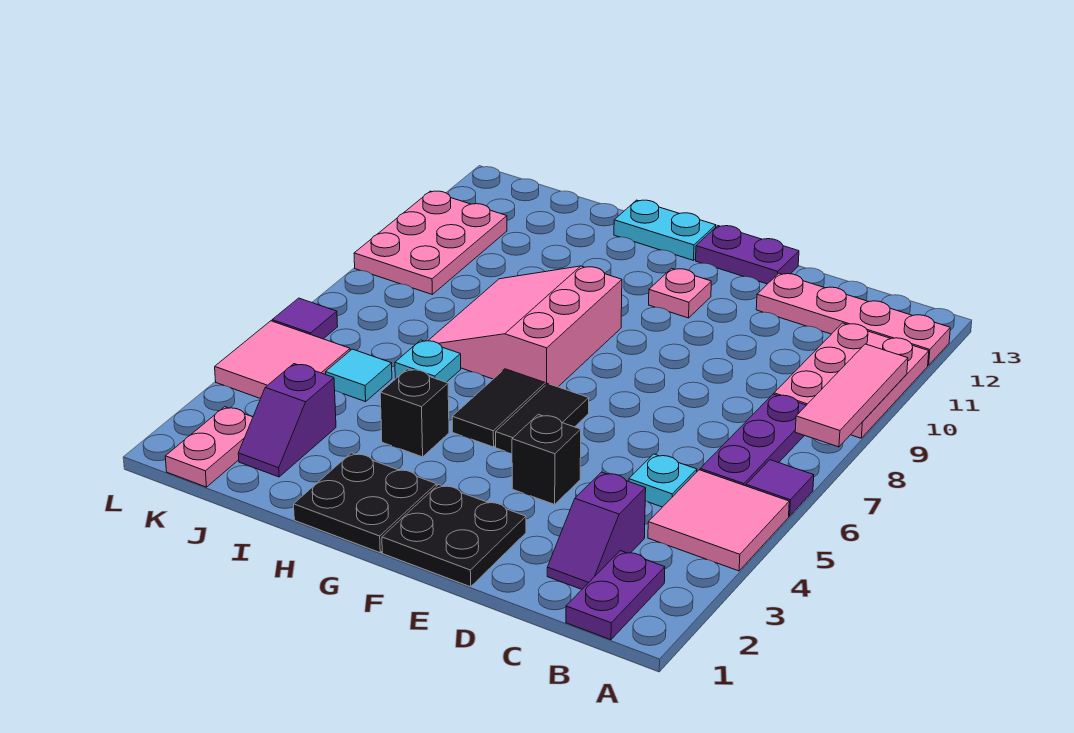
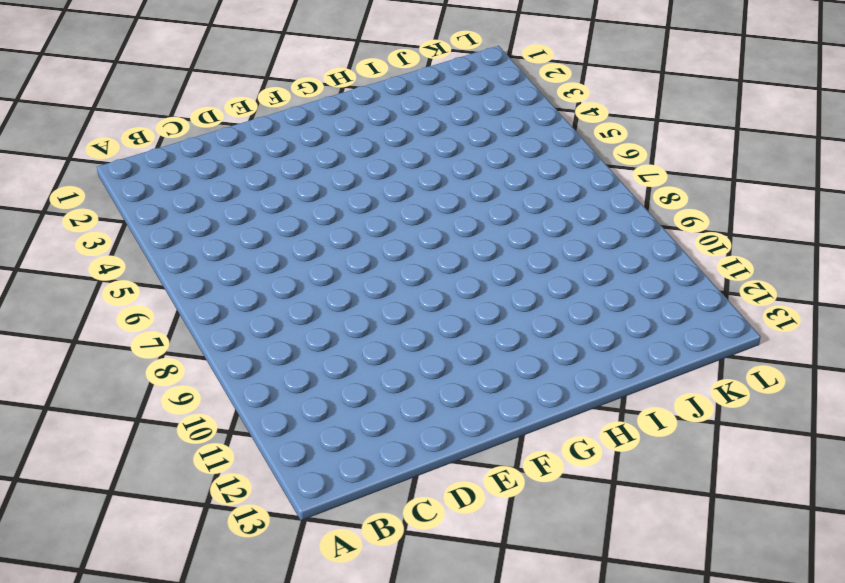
none -> pink 2x2 tile [648,470,789,571]
none -> purple 1x1 tile [746,460,814,516]
none -> pink 2x3 plate [774,323,929,438]

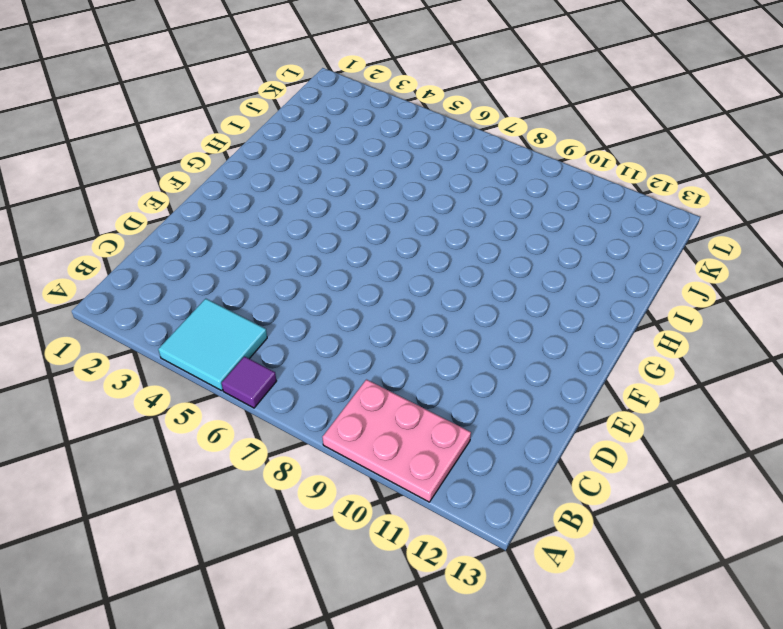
cyan 2x2 tile [158,299,267,391] -> pink 2x2 tile [648,470,789,571]
none -> pink 1x4 plate [756,273,950,365]
none -> purple 1x2 plate [566,551,665,640]
none -> purple 1x3 plate [700,394,806,486]

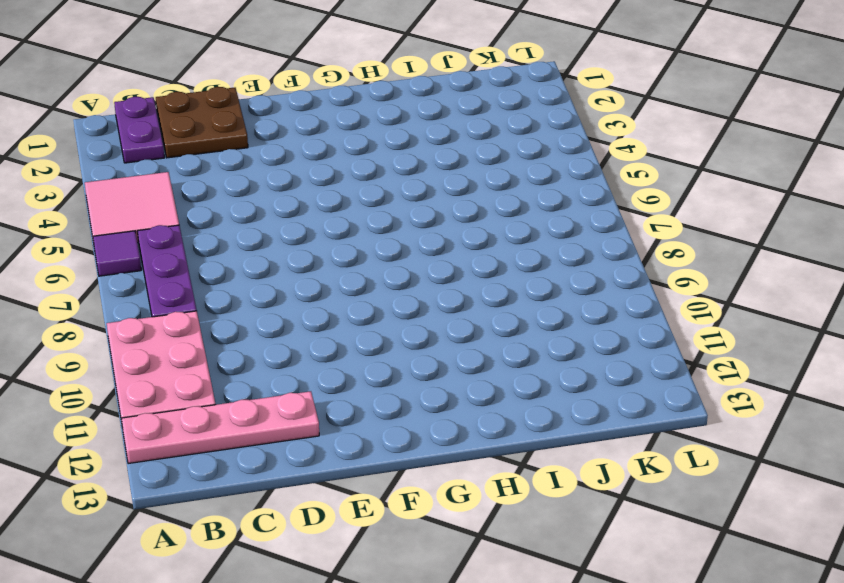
brown 2x2 plate [156,87,248,158] -> purple 1x2 slope [547,472,646,589]
none -> cyan 1x1 plate [629,454,697,507]
none -> black 2x2 plate [382,485,526,587]
none -> black 1x1 brick [512,414,581,504]

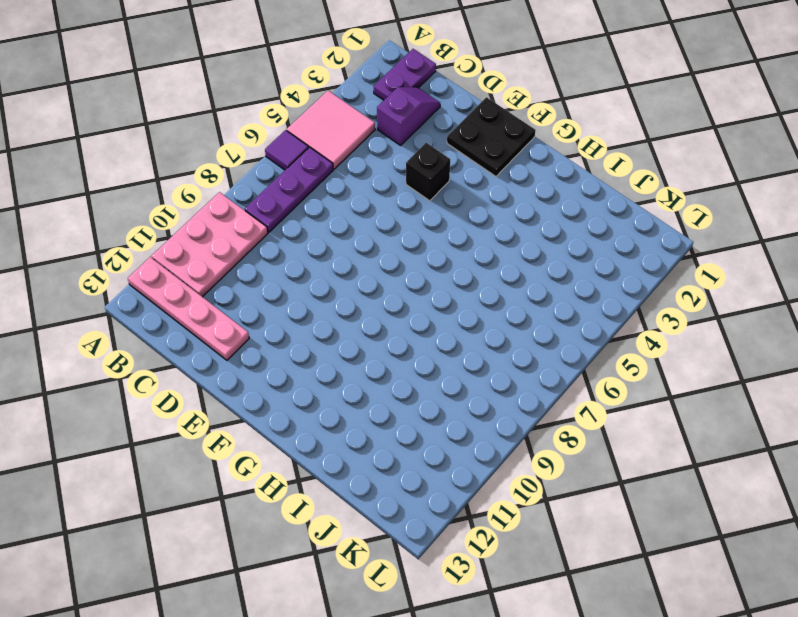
none -> cyan 1x1 plate [629,454,697,507]
none -> purple 1x2 plate [696,226,799,284]
none -> black 1x2 tile [496,383,589,453]

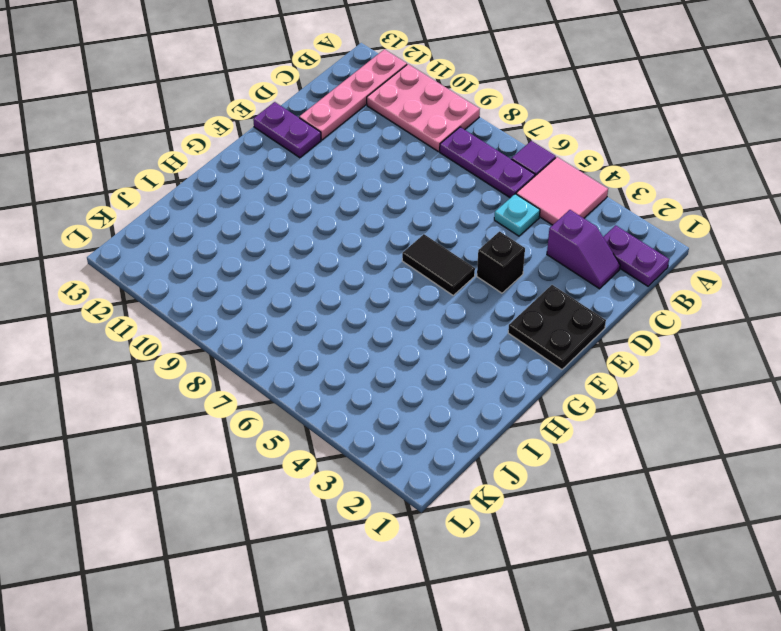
purple 1x2 plate [253,102,321,158] -> purple 1x2 plate turned to [696,226,799,284]
none -> pink 1x1 plate [649,268,711,318]
none -> black 2x2 plate [294,453,436,553]
none -> black 1x2 tile [452,369,545,447]

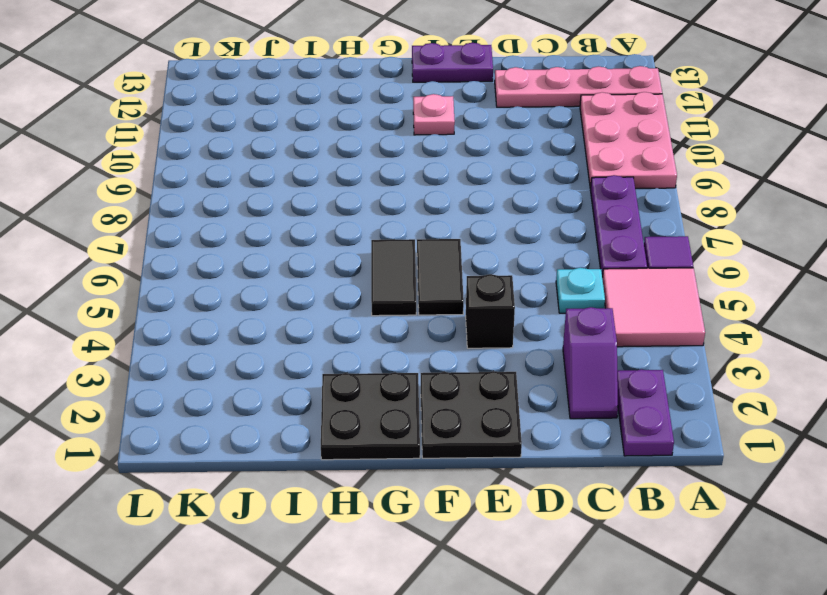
none -> pink 3x3 slope [428,266,622,387]
none -> cyan 1x2 plate [614,200,716,260]
none -> black 1x1 brick [380,369,449,457]

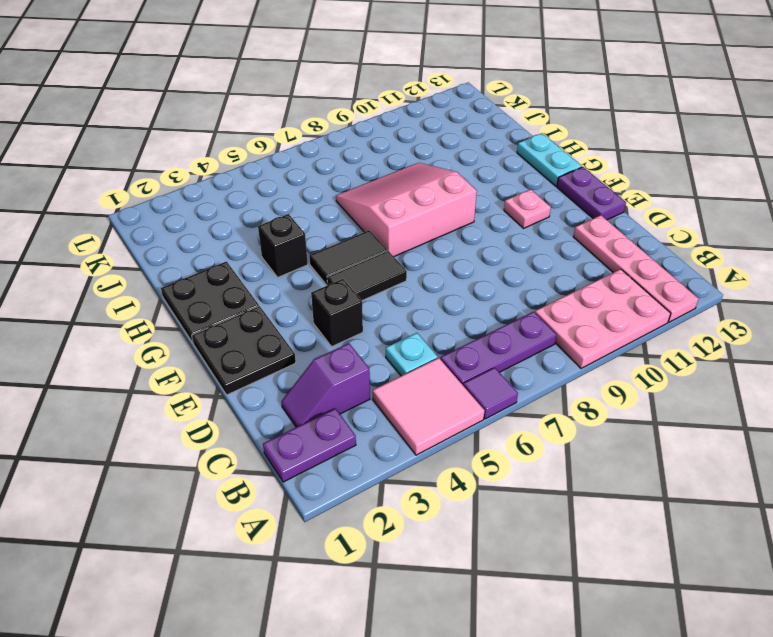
none -> cyan 1x1 plate [395,340,461,382]
none -> purple 1x2 slope [238,364,336,477]
none -> cyan 1x1 tile [326,349,392,402]

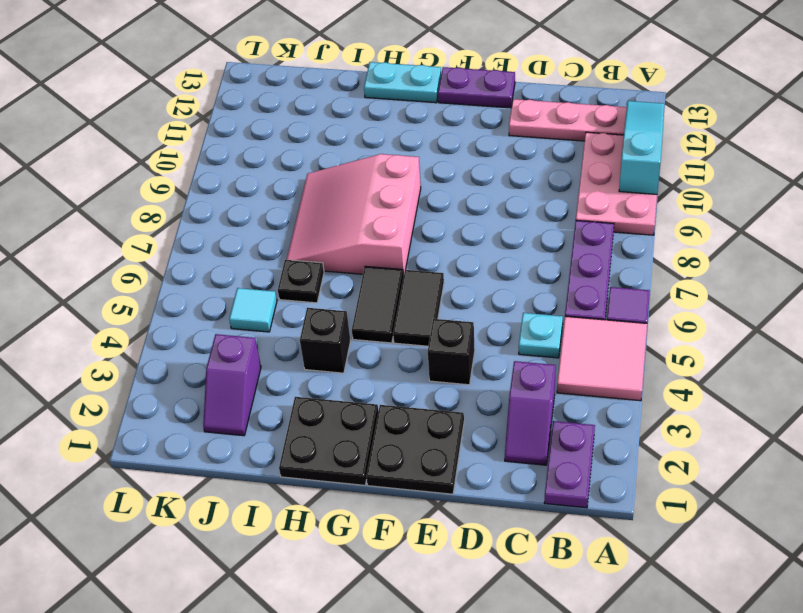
cyan 1x3 slope [619,101,664,194] -> pink 1x3 tile [795,344,908,447]
black 1x1 plate [278,260,324,303] -> cyan 1x1 plate [395,340,461,382]
none -> pink 1x1 plate [649,268,711,318]
none -> pink 1x2 plate [165,407,253,487]
none -> pink 2x2 tile [215,321,350,399]

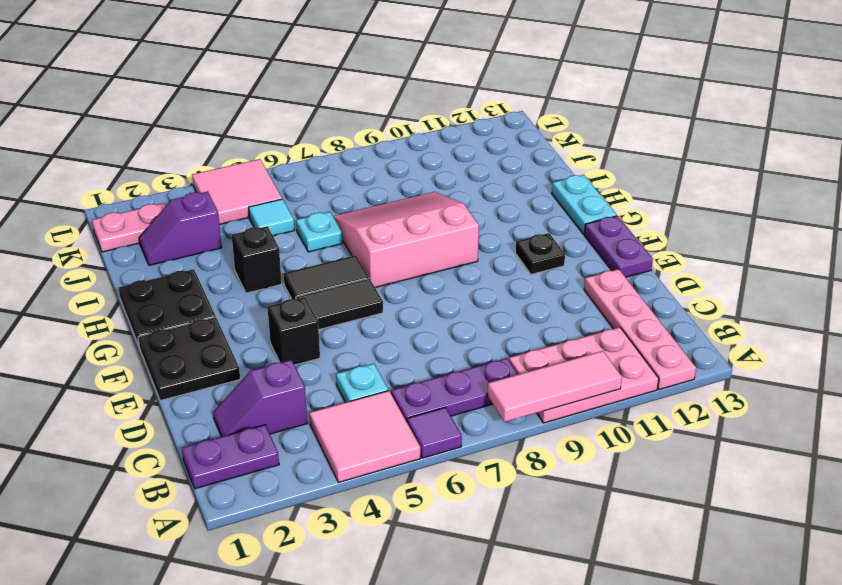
black 1x1 plate [515,233,565,274] -> pink 1x1 plate [649,268,711,318]
none -> pink 2x3 plate [354,191,507,294]
none -> purple 1x1 tile [272,298,338,339]

